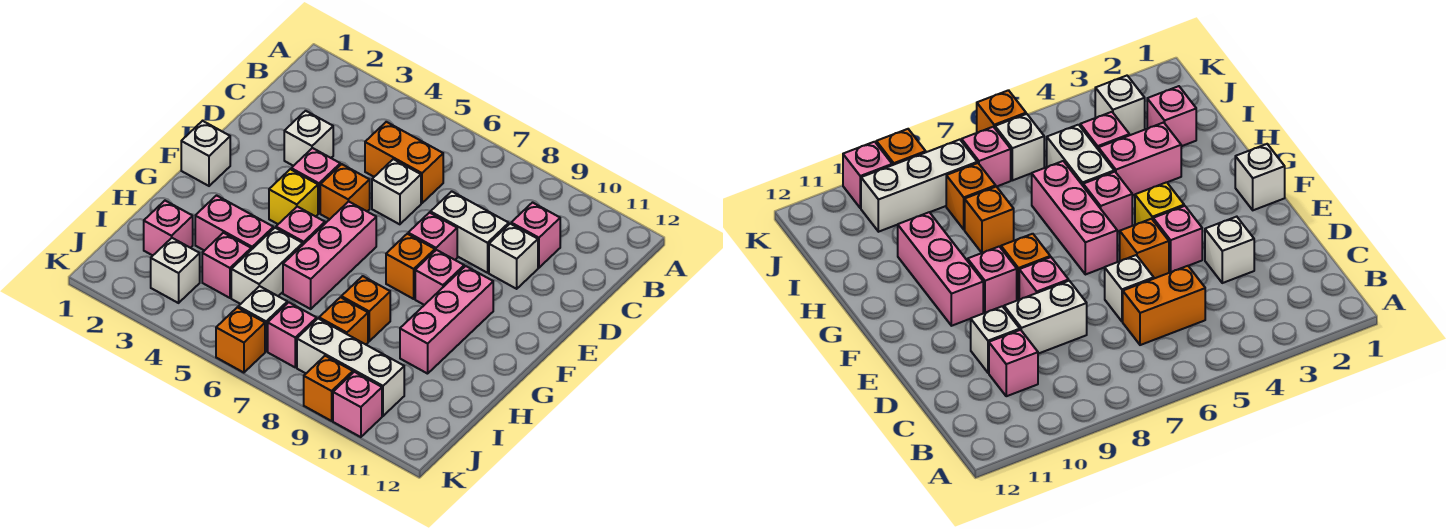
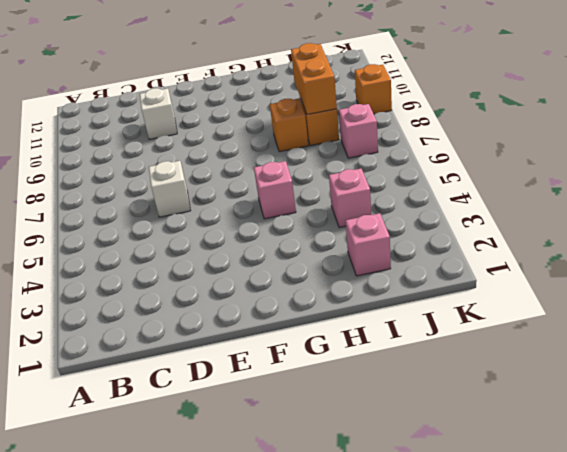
orange 1x2 brick [291,43,337,115] -> orange 1x2 brick moved to [365,122,443,203]
none -> pink 1x1 brick [511,203,560,268]
none -> white 1x1 brick [284,111,333,166]
none -> white 1x2 brick [430,191,509,273]

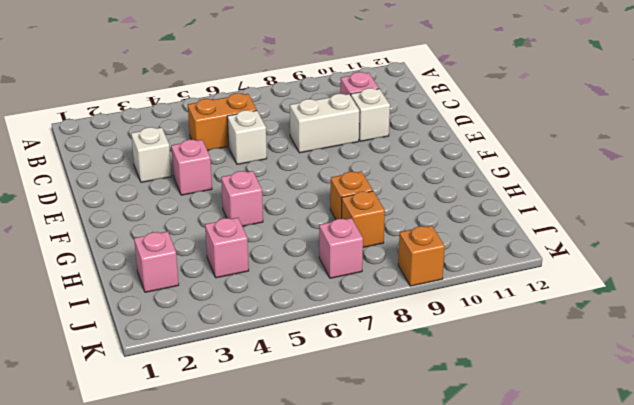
none -> orange 1x1 brick [320,164,370,219]
none -> pink 1x1 brick [408,213,457,260]
none -> white 1x1 brick [181,121,230,186]

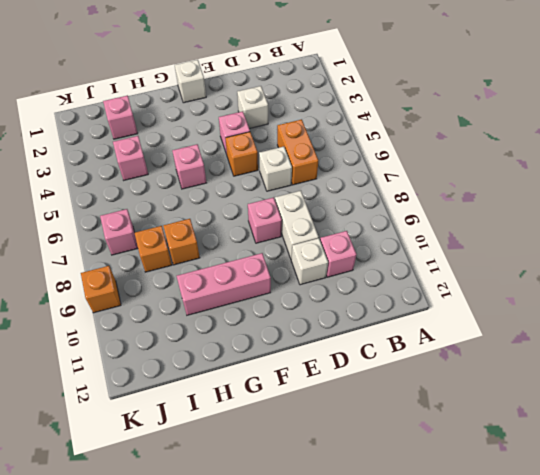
none -> yellow 1x1 brick [269,169,318,224]
none -> pink 1x3 brick [283,201,376,309]
none -> orange 1x1 brick [386,234,435,299]

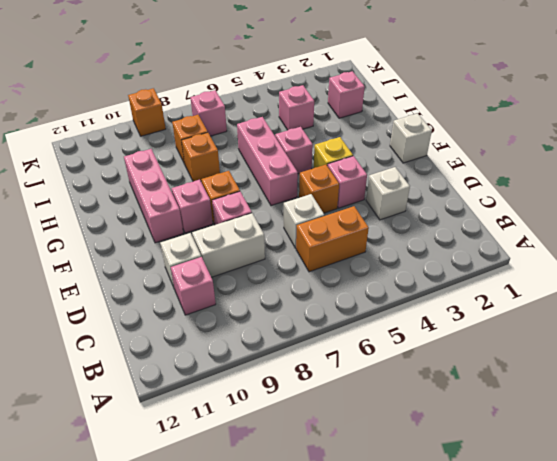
none -> pink 1x2 brick [195,196,273,251]
none -> white 1x2 brick [231,228,303,304]
none -> white 1x1 brick [151,238,200,303]

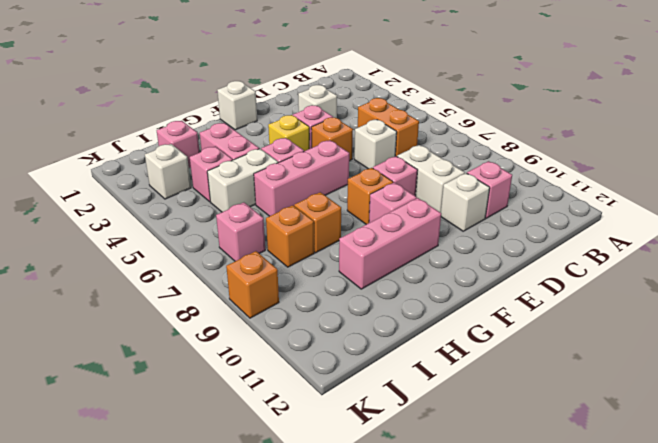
none -> white 1x1 brick [238,286,287,351]
none -> white 1x3 brick [297,319,404,416]
none -> orange 1x1 brick [216,307,265,373]

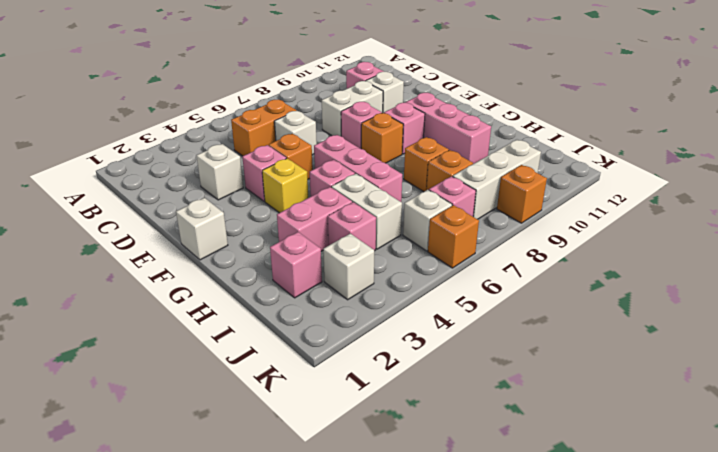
none -> pink 1x1 brick [333,372,382,437]

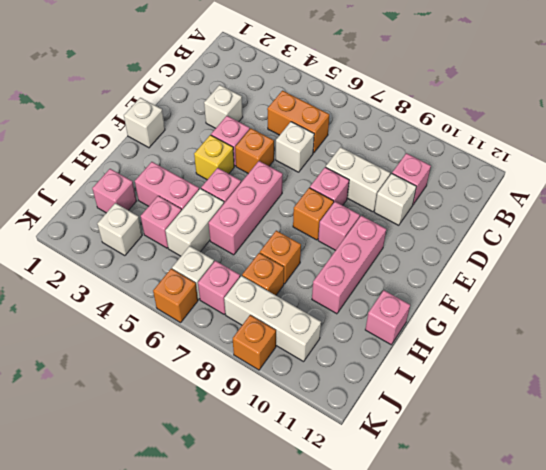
pink 1x1 brick [365,290,410,345] -> pink 1x1 brick moved to [333,372,382,437]

